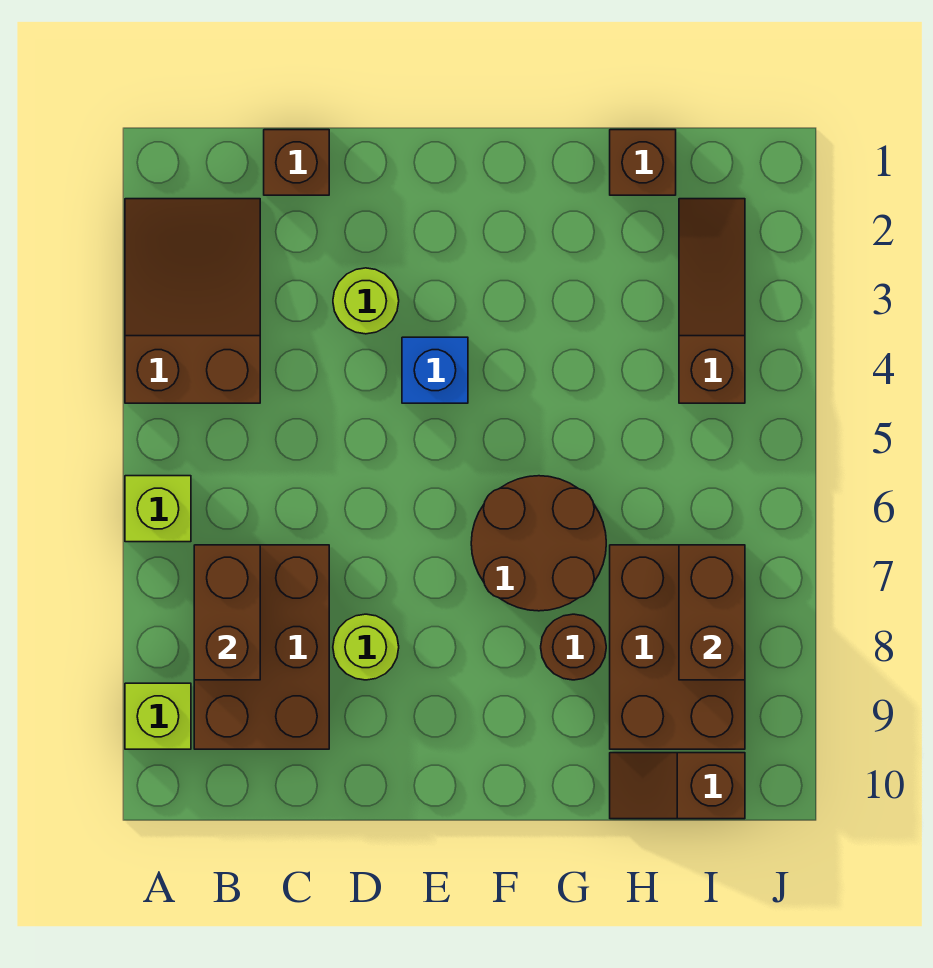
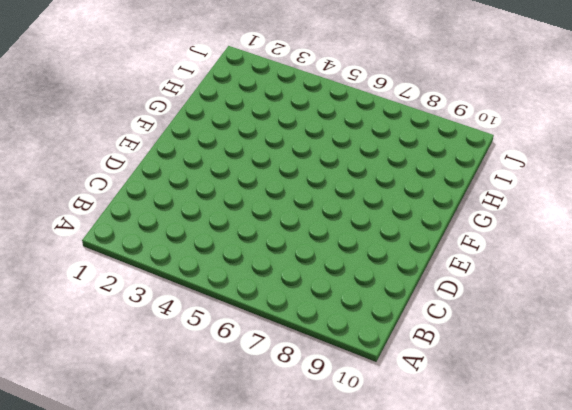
none -> brown 2x3 slope [125,199,260,403]
none -> lime 1x1 brick [125,476,191,542]
none -> lime 1x1 brick [125,683,191,749]

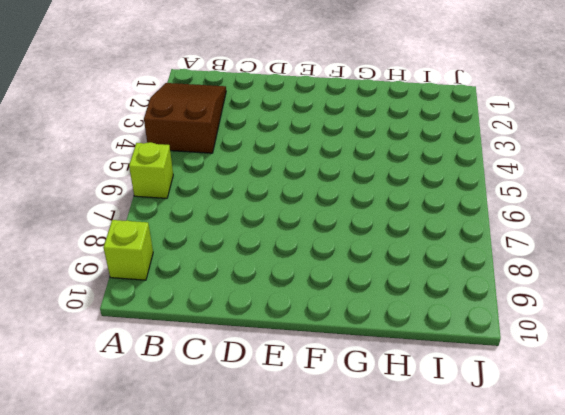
none -> brown 2x3 brick [194,545,329,749]
none -> brown 1x1 brick [264,130,329,195]
none -> lime 1x1 round brick [333,268,399,334]

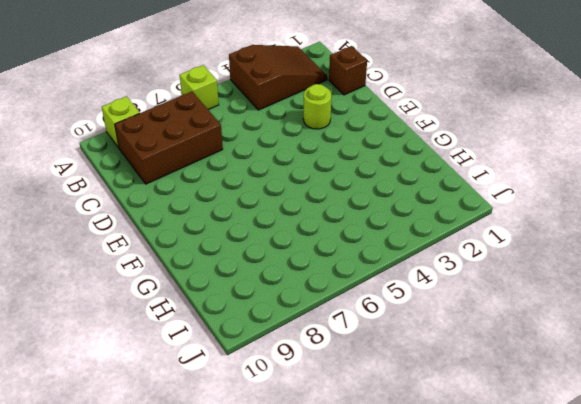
none -> lime 1x1 round brick [333,614,399,680]
none -> blue 1x1 brick [402,337,468,403]
none -> brown 2x2 round brick [471,476,606,611]

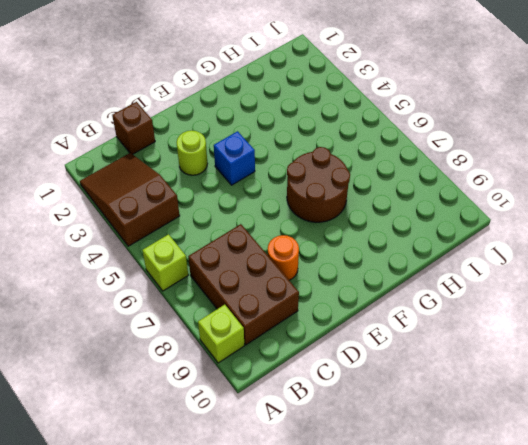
orange 1x1 round brick [268,235,299,280] -> lime 1x1 round brick [333,614,399,680]
none -> brown 1x1 round brick [541,614,606,680]
none -> brown 1x1 brick [610,130,676,195]
none -> brown 2x3 brick [610,545,745,749]

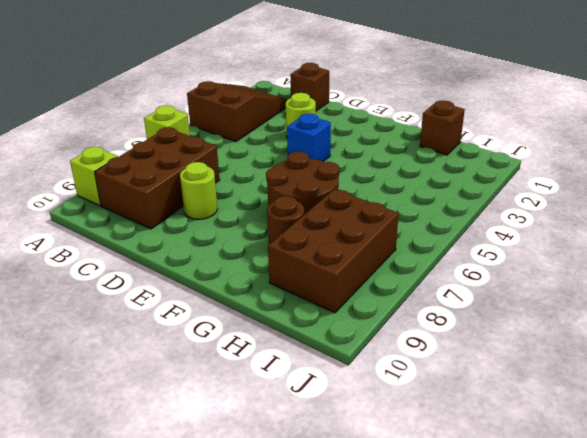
none -> brown 1x2 slope [610,753,745,819]
none -> brown 1x3 slope [679,199,745,403]
none -> brown 1x2 brick [194,545,260,680]

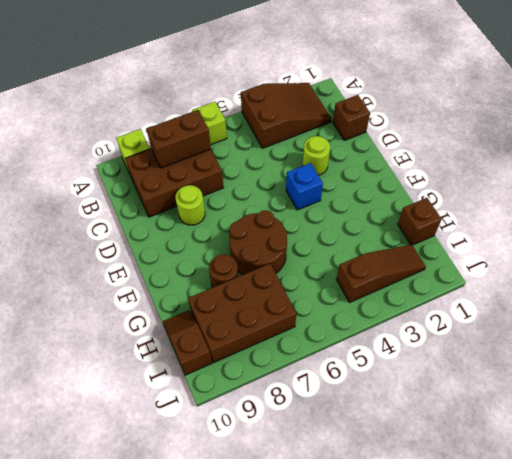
none -> brown 1x2 brick [679,545,745,680]

